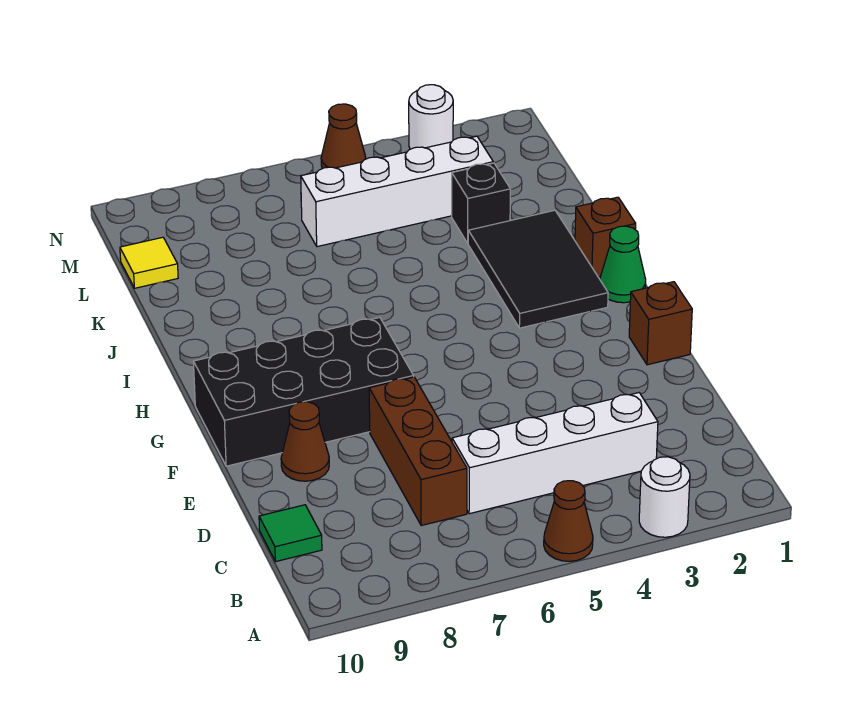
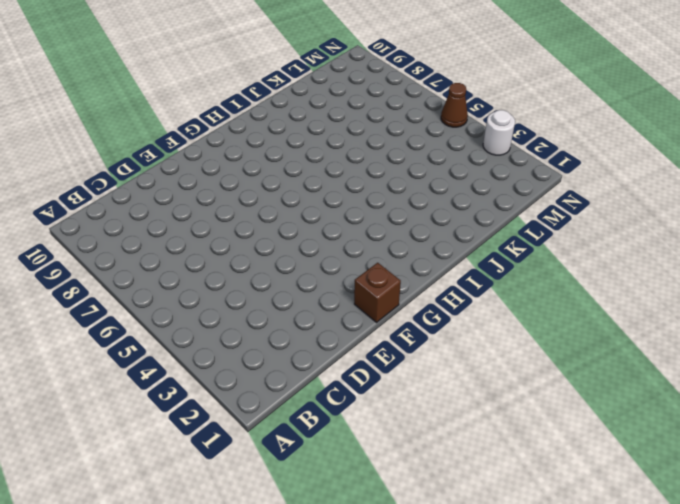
none -> white 1x1 round brick [639,457,690,537]
none -> brown 1x1 cone [544,481,593,561]
none -> white 1x4 brick [452,393,658,514]

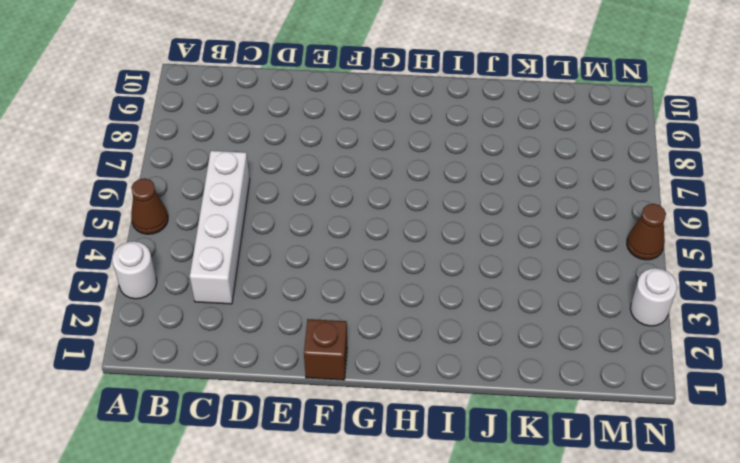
none -> brown 1x3 brick [369,377,467,526]
none -> green 1x1 tile [259,505,322,562]
none -> brown 1x1 cone [281,402,329,481]

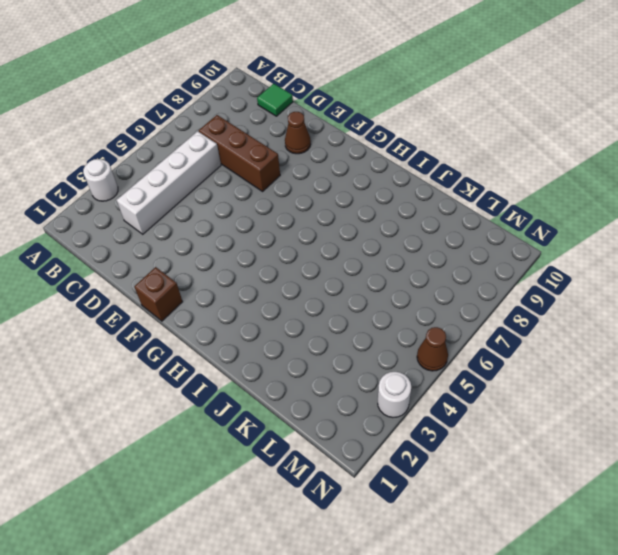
none -> brown 1x1 cone [544,481,593,561]
none -> black 2x4 brick [193,317,414,466]
none -> green 1x1 cone [600,226,646,303]

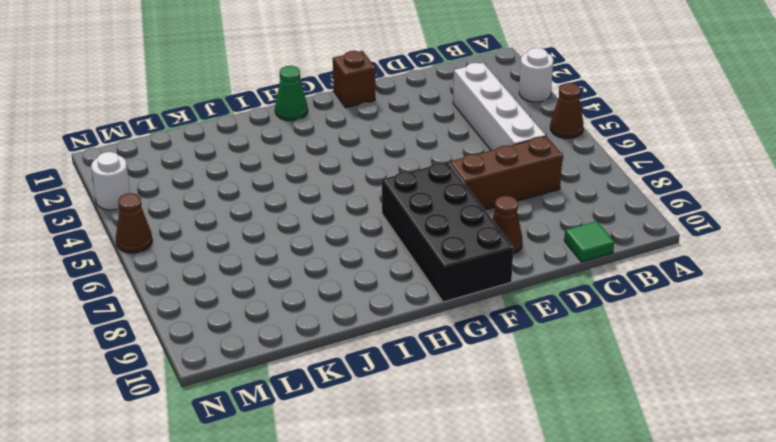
none -> black 2x3 tile [468,210,608,328]
none -> brown 1x1 brick [575,197,636,277]
none -> black 1x1 brick [452,163,510,243]

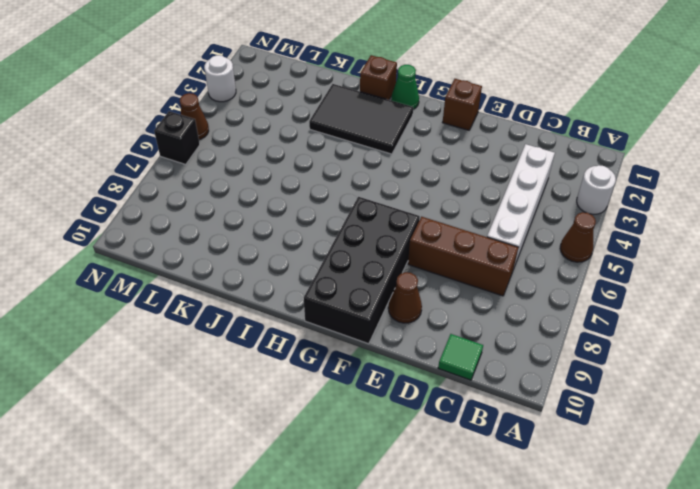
black 1x1 brick [154,111,200,164] -> black 1x1 brick moved to [452,163,510,243]
none -> white 1x4 brick [301,136,493,247]
none -> yellow 1x1 tile [120,237,178,288]

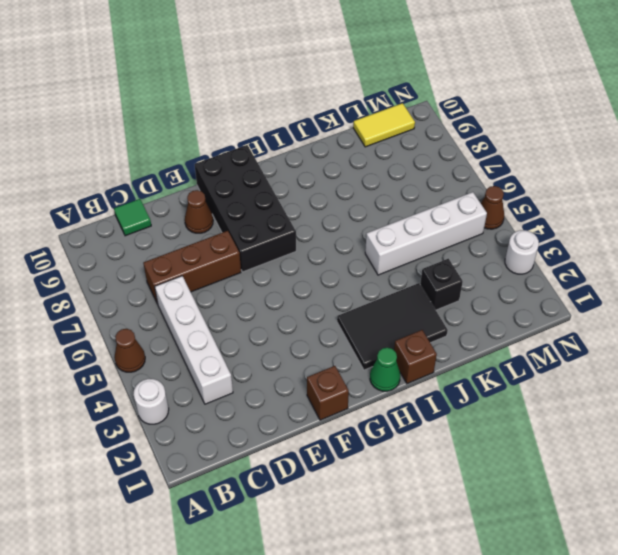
white 1x4 brick [365,192,487,275] -> white 1x4 brick turned to [301,136,493,247]
yellow 1x2 tile [353,103,415,147] -> yellow 1x1 tile [120,237,178,288]

